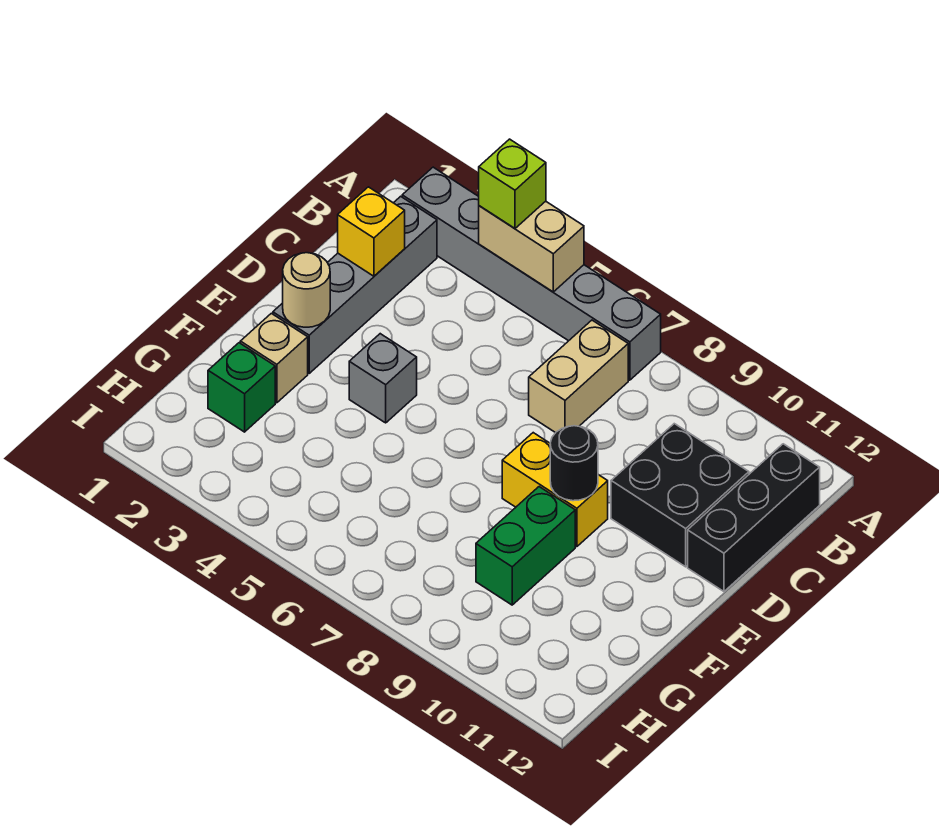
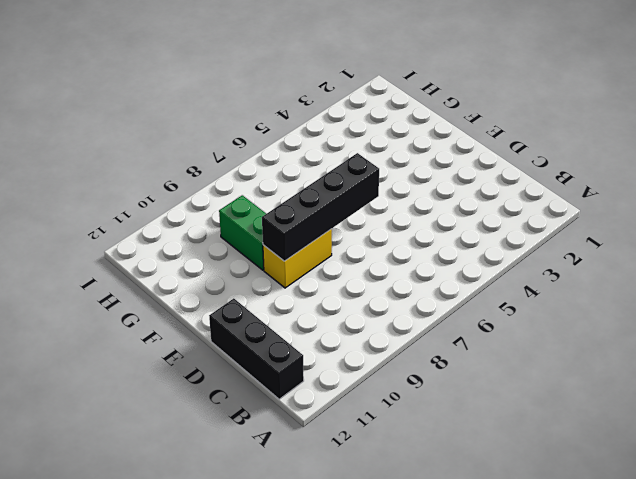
black 1x4 brick [262,153,379,261] -> black 1x1 round brick [550,426,598,501]
none -> grey 1x6 brick [402,167,661,380]
none -> grey 1x4 brick [273,196,437,373]
none -> tan 1x2 brick [529,320,628,433]

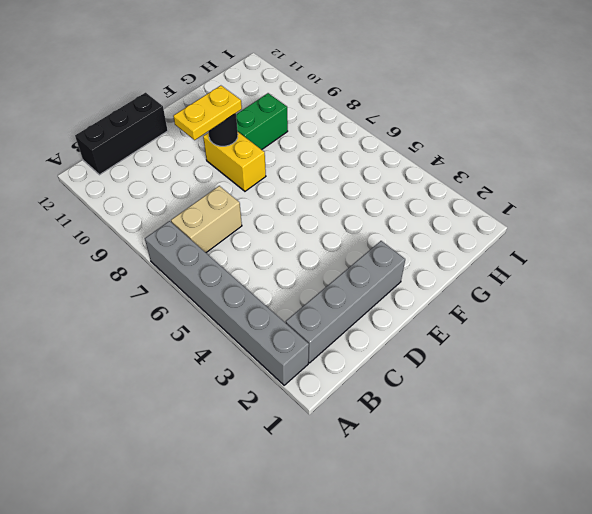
yellow 1x2 plate [173,85,242,140] -> none
none -> black 2x2 brick [611,424,749,567]
none -> grey 1x1 brick [349,334,417,423]
none -> tan 1x1 brick [240,313,308,403]

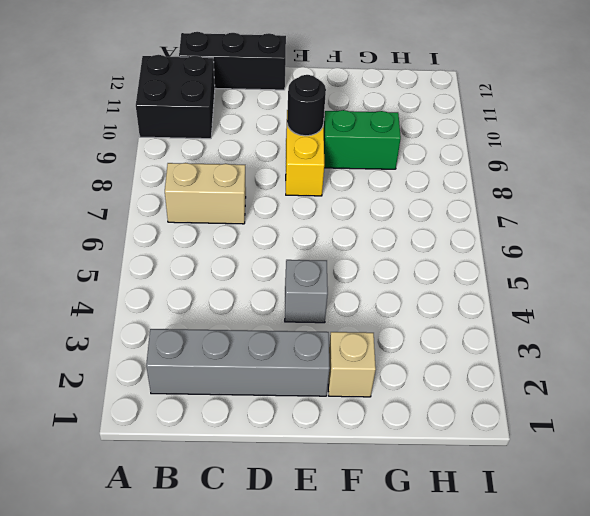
black 2x2 brick [136,55,215,139] -> black 2x2 brick moved to [611,424,749,567]
none -> grey 1x6 brick [402,167,661,380]
none -> green 1x1 brick [208,343,275,432]
none -> tan 1x2 brick [479,201,584,292]

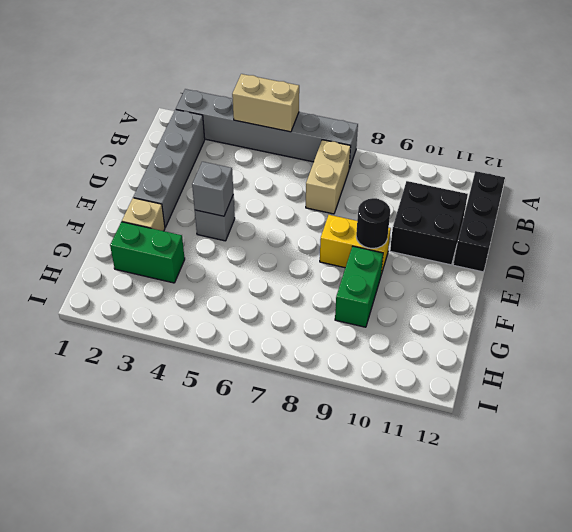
grey 1x1 brick [192,162,233,216] -> none
green 1x2 brick [110,222,185,283] -> green 1x1 brick [208,343,275,432]
none -> yellow 1x1 brick [338,187,405,276]
none -> tan 1x1 round brick [283,253,330,327]
none -> lime 1x1 brick [479,139,546,228]

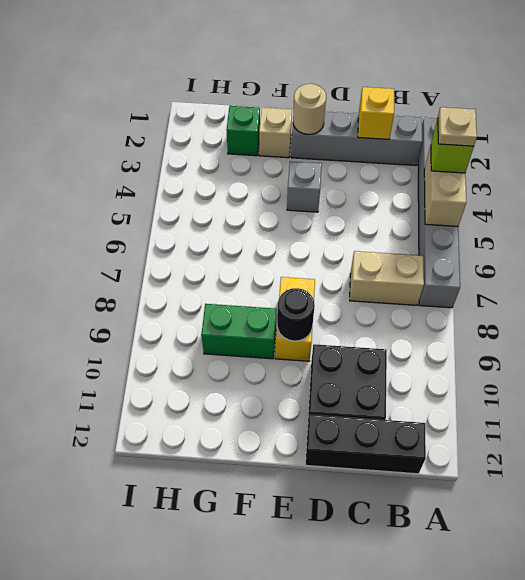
tan 1x1 plate [438,107,477,146] -> none

